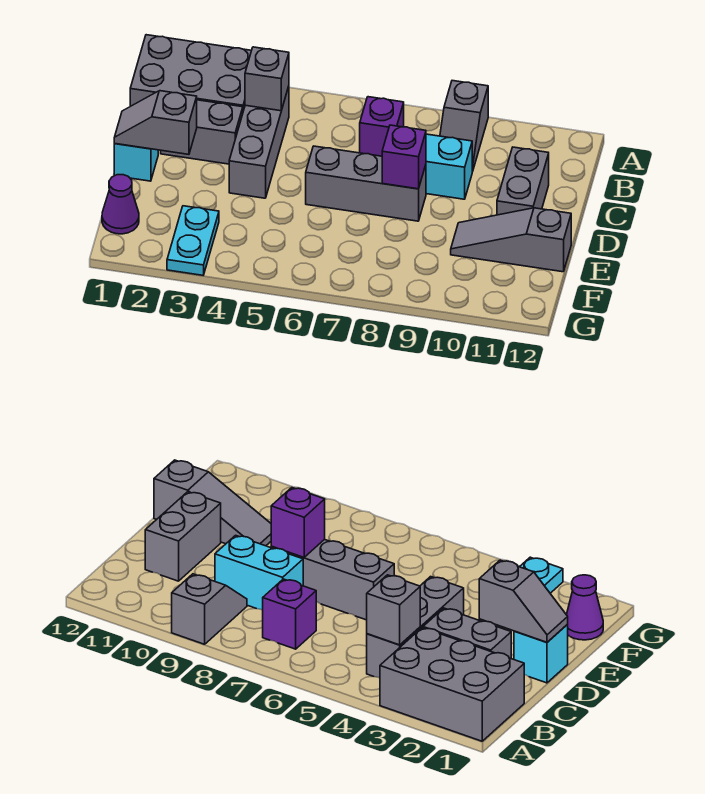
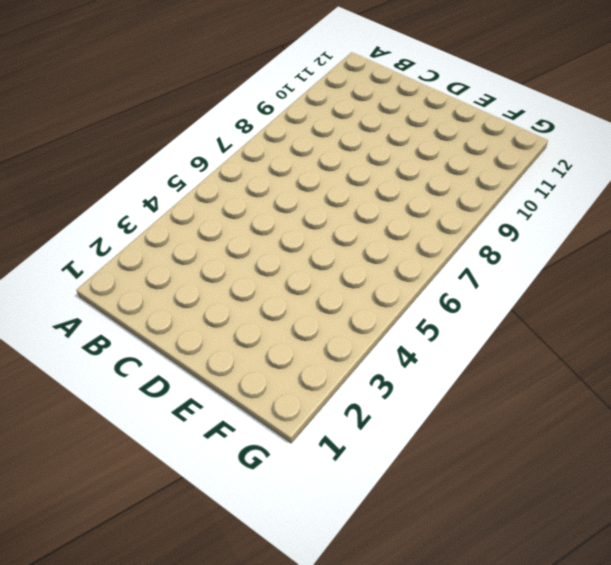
none -> grey 2x3 brick [130,35,251,111]
none -> grey 1x2 slope [440,81,488,172]
none -> grey 1x3 brick [229,86,289,198]

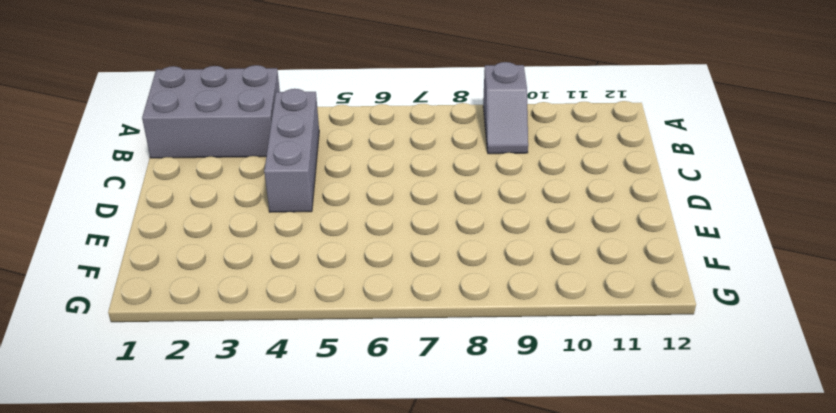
none -> purple 1x1 brick [360,97,404,156]
none -> grey 1x2 brick [161,100,243,164]
none -> cyan 1x2 brick [426,134,472,199]

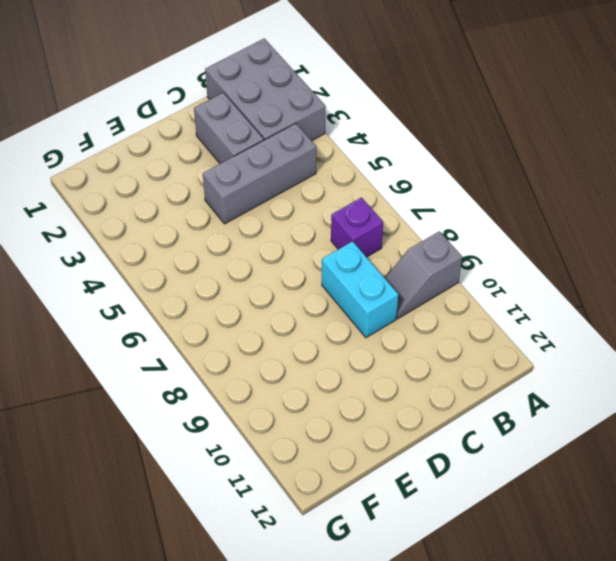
none -> grey 1x2 brick [497,147,549,215]
none -> cyan 1x1 brick [114,144,158,181]
none -> grey 1x3 brick [306,146,426,221]

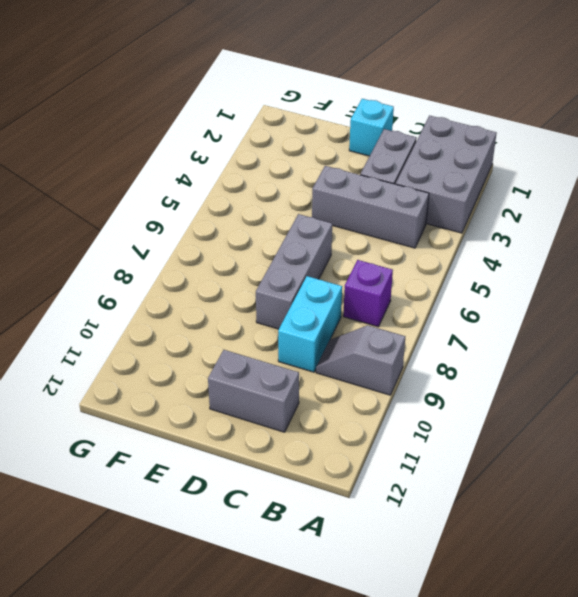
none -> grey 1x3 slope [451,208,571,272]
none -> purple 1x1 cone [102,175,139,234]
none -> cyan 1x2 plate [167,206,219,275]

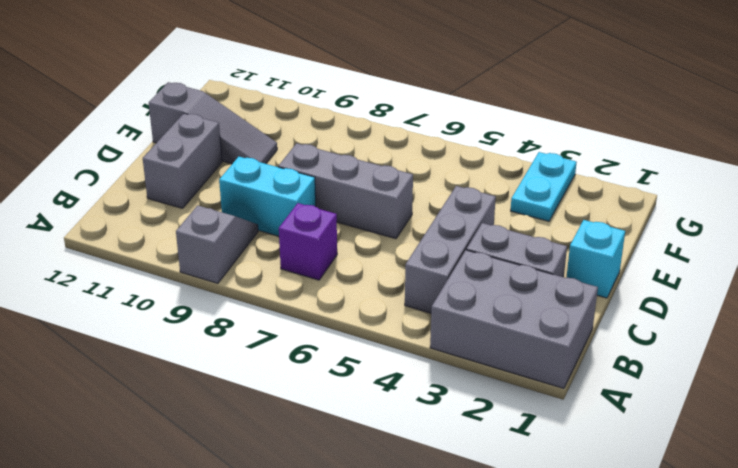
none -> purple 1x1 cone [102,175,139,234]
none -> grey 1x1 brick [245,47,289,111]
none -> grey 1x2 slope [114,91,197,154]

